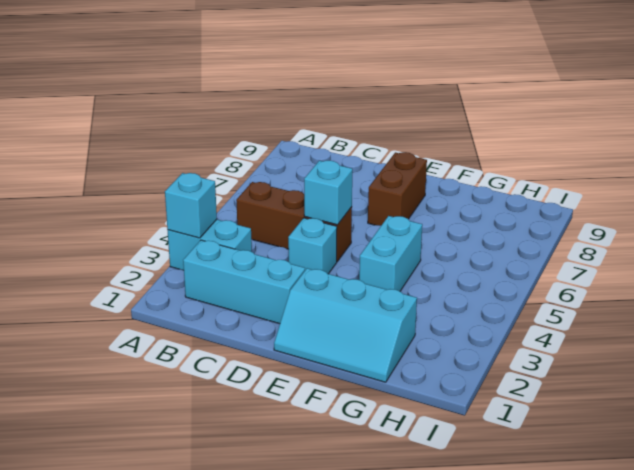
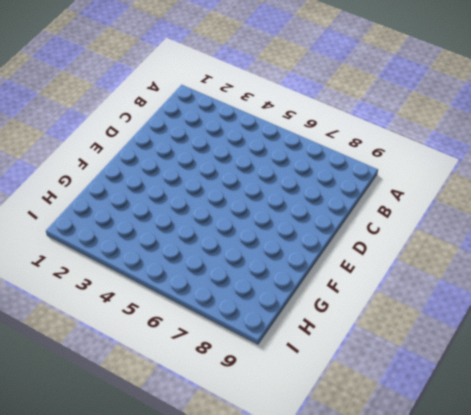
none -> cyan 1x2 brick [168,219,252,270]
none -> cyan 1x3 brick [183,240,305,324]

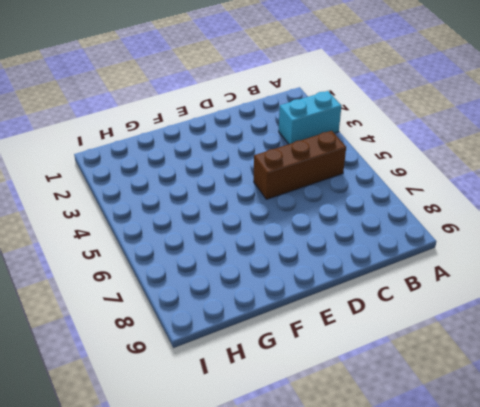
none -> cyan 1x3 brick [183,240,305,324]
none -> cyan 1x1 brick [288,218,337,274]

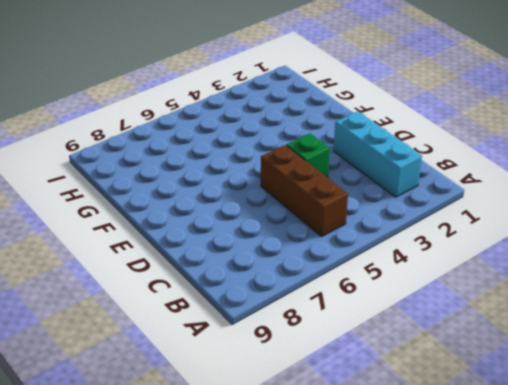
green 1x1 brick [286,134,330,178] -> cyan 1x1 brick [288,218,337,274]
none -> cyan 1x2 brick [168,219,252,270]
none -> cyan 2x3 slope [274,268,417,382]

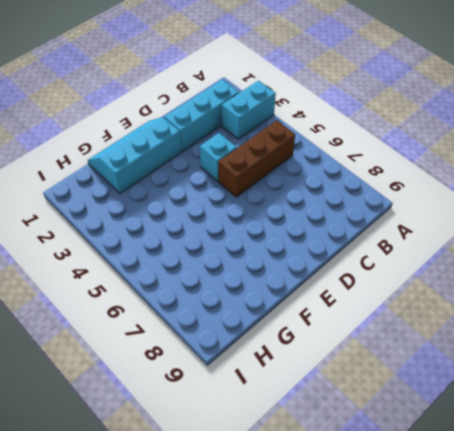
none -> brown 1x2 brick [368,152,427,226]
none -> cyan 1x2 brick [359,216,422,291]

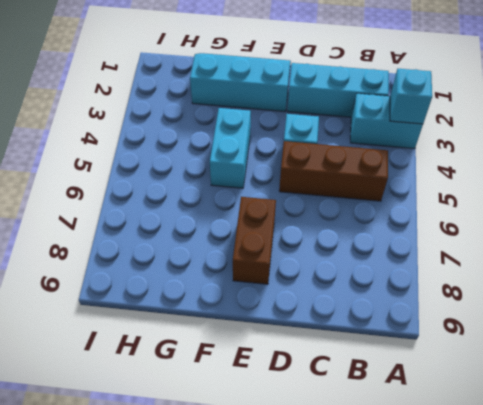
none -> cyan 1x1 brick [304,161,352,225]

